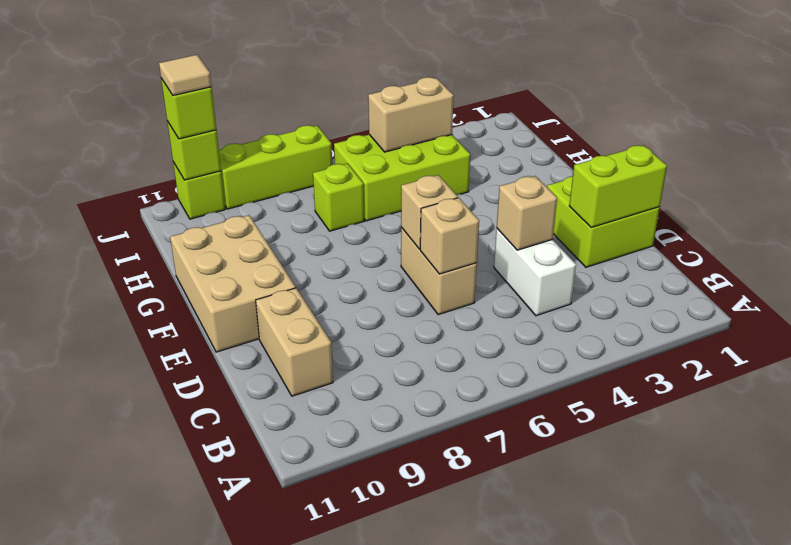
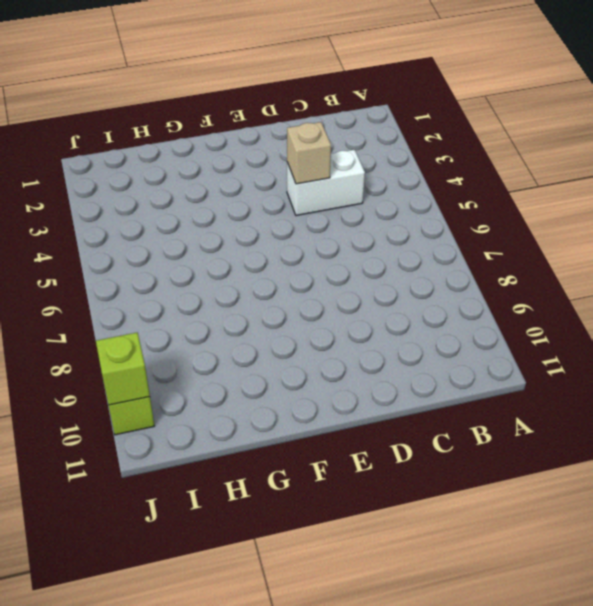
none -> tan 1x2 brick [256,288,333,396]
none -> lime 2x2 brick [547,176,660,267]
none -> tan 1x2 brick [401,228,477,315]

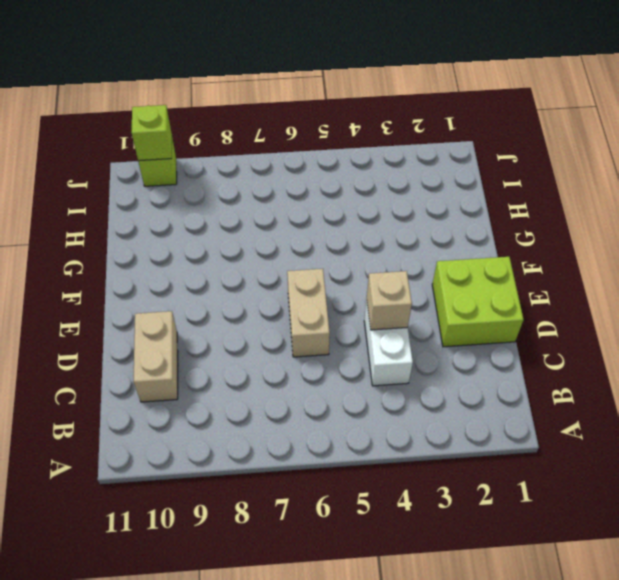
none -> tan 2x3 brick [170,215,296,352]
none -> lime 2x3 brick [334,135,470,221]
none -> lime 1x1 brick [313,164,364,231]

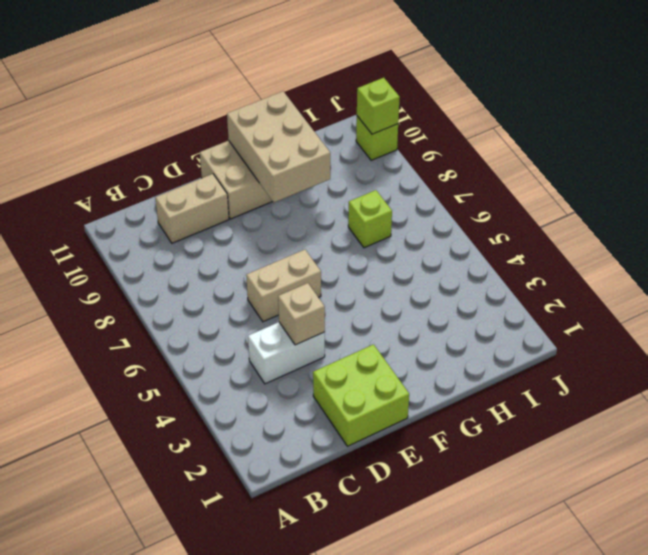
tan 2x3 brick [227,91,330,202] -> none
none -> lime 2x3 brick [334,135,470,221]
none -> lime 1x3 brick [219,125,333,209]
none -> lime 1x2 brick [569,145,667,228]

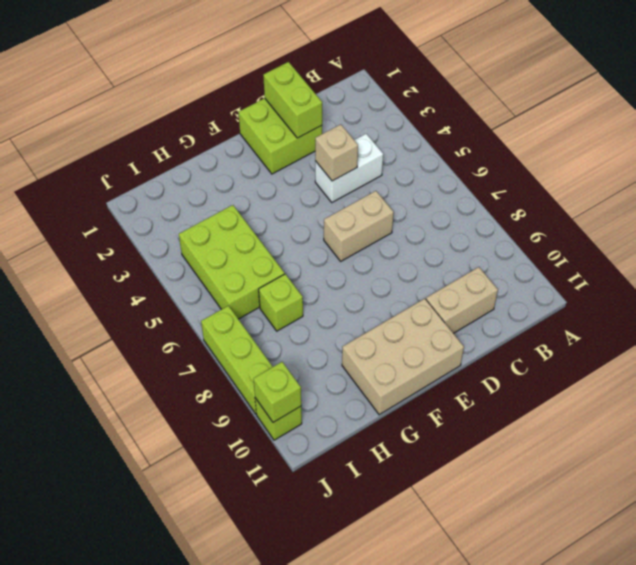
none -> tan 1x1 brick [420,198,479,274]
none -> tan 1x1 brick [401,175,458,249]
none -> tan 1x2 brick [368,77,454,152]

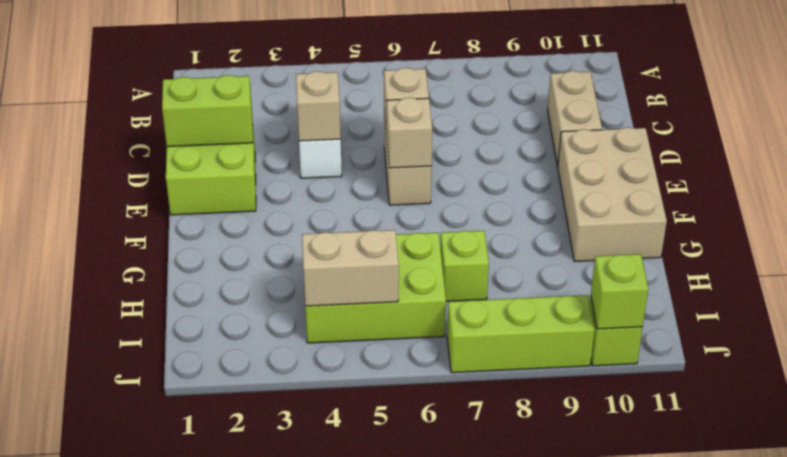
none -> lime 1x1 brick [161,78,216,139]
none -> tan 1x1 tile [159,55,211,96]

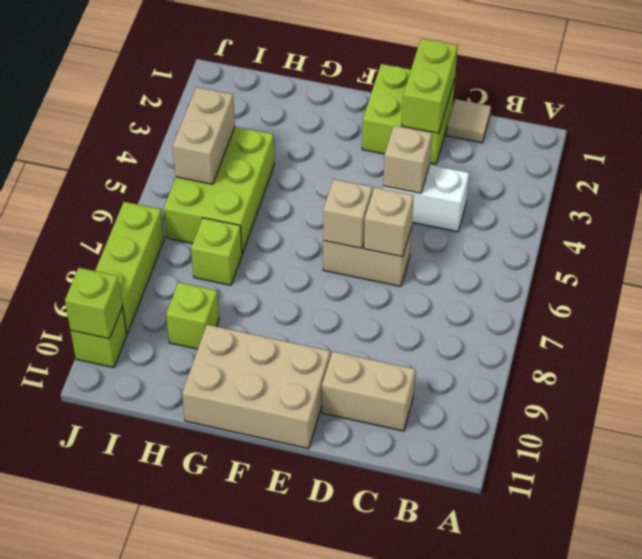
tan 1x1 tile [447,99,491,143] -> tan 1x1 tile moved to [159,55,211,96]
lime 1x1 brick [166,282,219,349] -> lime 1x1 brick moved to [161,78,216,139]

